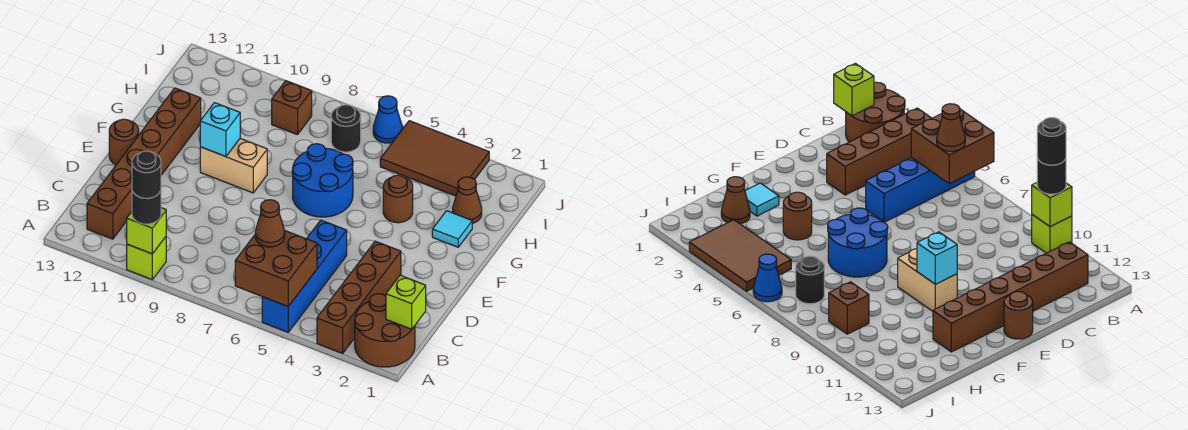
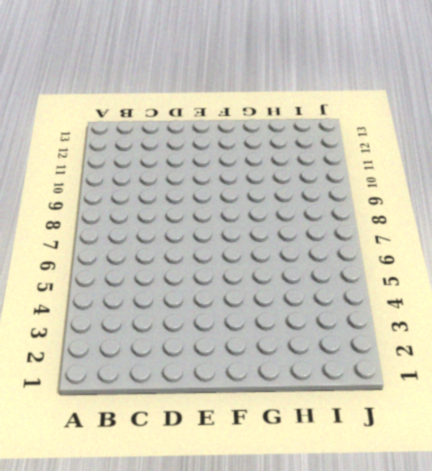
none -> brown 2x2 round brick [355,294,415,367]
none -> brown 1x4 brick [317,241,401,353]
none -> blue 1x4 brick [262,220,347,332]

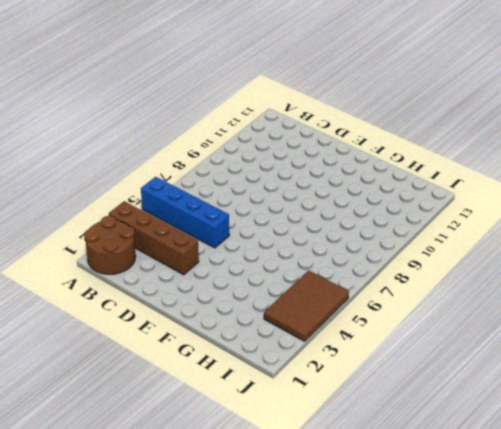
none -> lime 1x1 brick [127,237,166,279]
none -> brown 1x6 brick [87,88,201,239]
none -> brown 1x1 round brick [109,119,139,165]

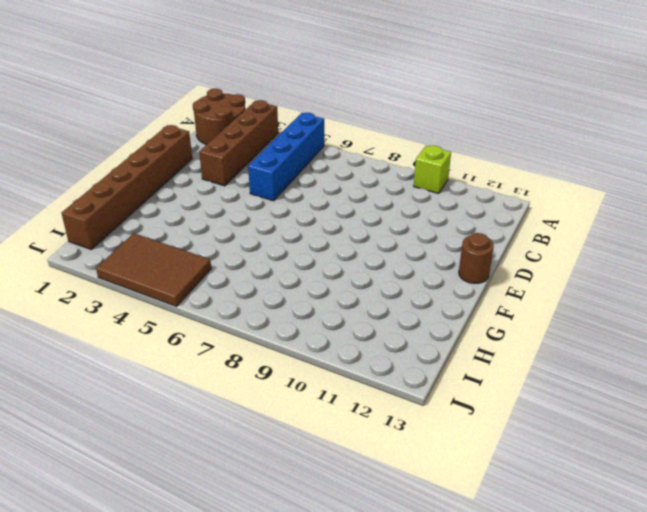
brown 1x6 brick [62,125,192,249] -> brown 1x6 brick moved to [87,88,201,239]
none -> blue 2x2 round brick [292,144,353,217]
none -> tan 1x2 brick [200,139,267,193]
none -> cyan 1x1 tile [432,211,472,247]

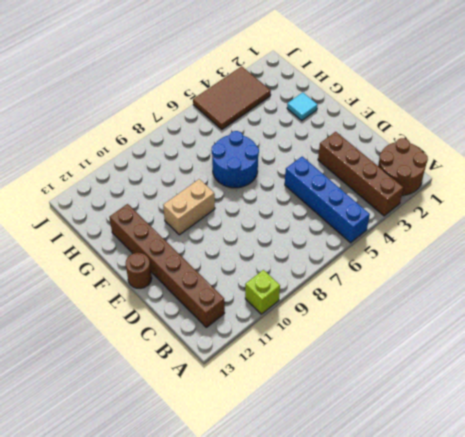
none -> brown 1x1 round brick [383,175,413,223]
none -> brown 1x1 cone [453,177,482,223]
none -> black 1x1 round brick [331,105,361,152]

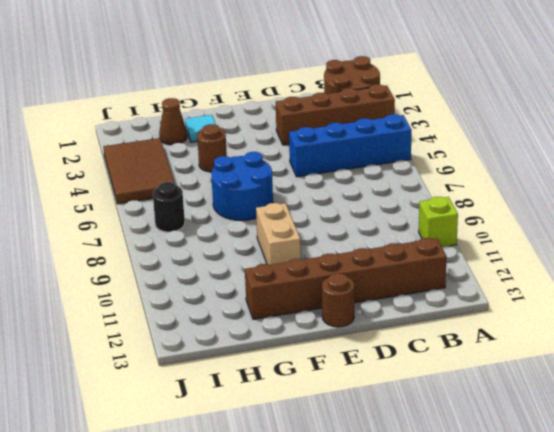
none -> brown 1x1 brick [272,81,312,135]
none -> blue 1x1 cone [373,96,402,143]
none -> brown 2x2 brick [235,231,317,306]

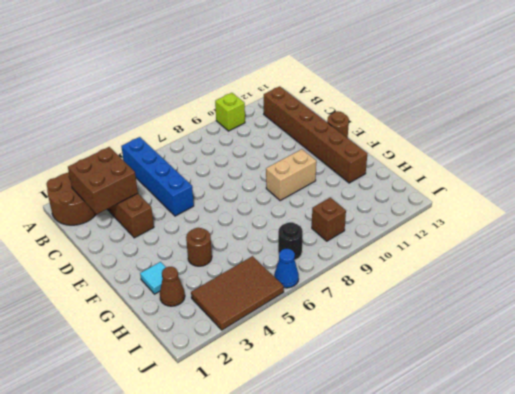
brown 2x2 brick [68,147,138,214] -> brown 2x2 brick moved to [235,231,317,306]
none -> blue 2x2 round brick [292,144,353,217]
none -> lime 1x1 brick [127,208,166,254]
none -> lime 1x1 brick [386,275,426,329]

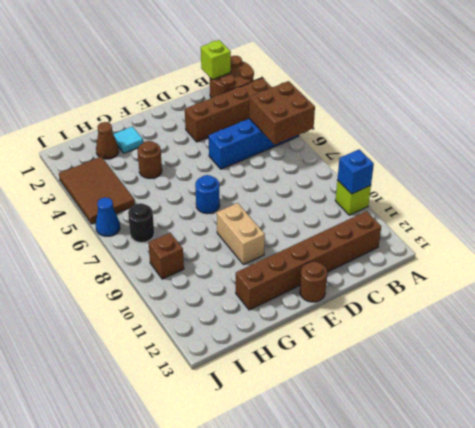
blue 1x1 brick [337,149,374,194] -> lime 1x1 brick [127,208,166,254]
blue 1x1 round brick [195,175,220,214] -> blue 2x2 round brick [292,144,353,217]
none -> cyan 1x1 brick [200,103,240,157]
none -> black 1x1 round brick [132,191,161,224]
none -> brown 1x1 cone [255,200,285,247]

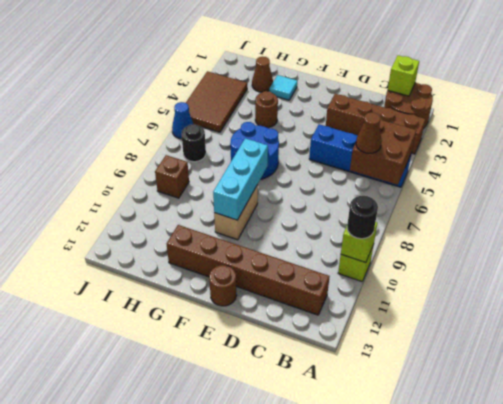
cyan 1x3 brick [213,138,268,220] -> cyan 1x1 brick [200,103,240,157]
none -> black 1x1 round brick [132,151,161,198]

